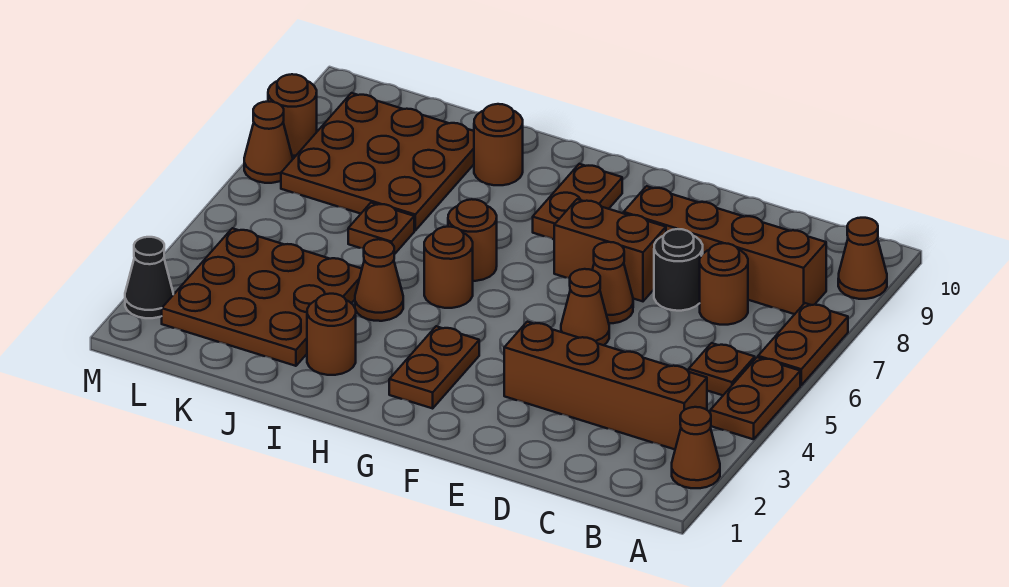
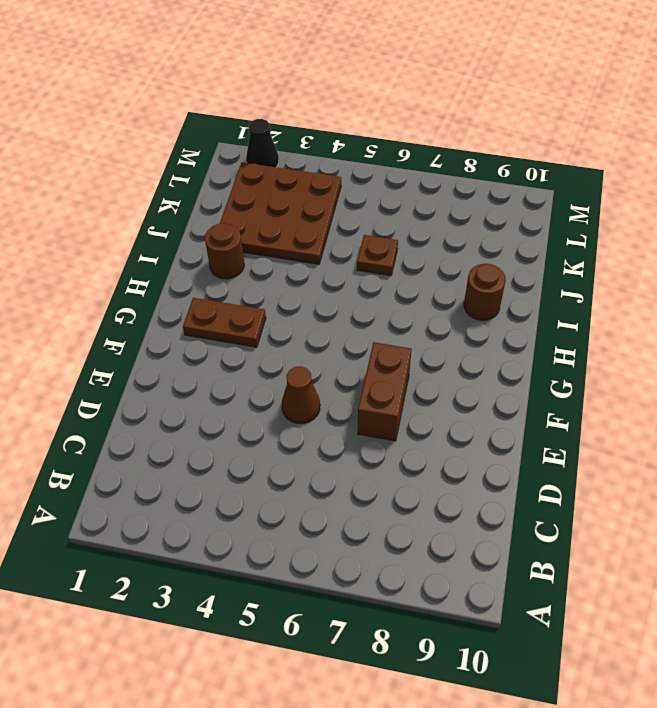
none -> brown 1x1 cone [672,407,720,488]
none -> brown 1x2 plate [710,357,800,439]
none -> brown 1x2 plate [758,303,848,385]

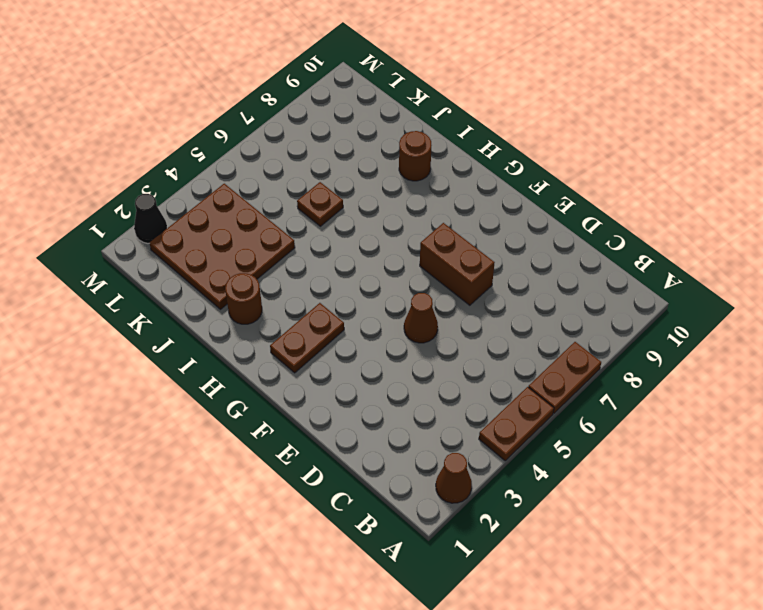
none -> brown 1x1 cone [838,218,887,299]
none -> brown 1x4 brick [504,322,707,449]
none -> brown 1x1 plate [689,343,755,395]

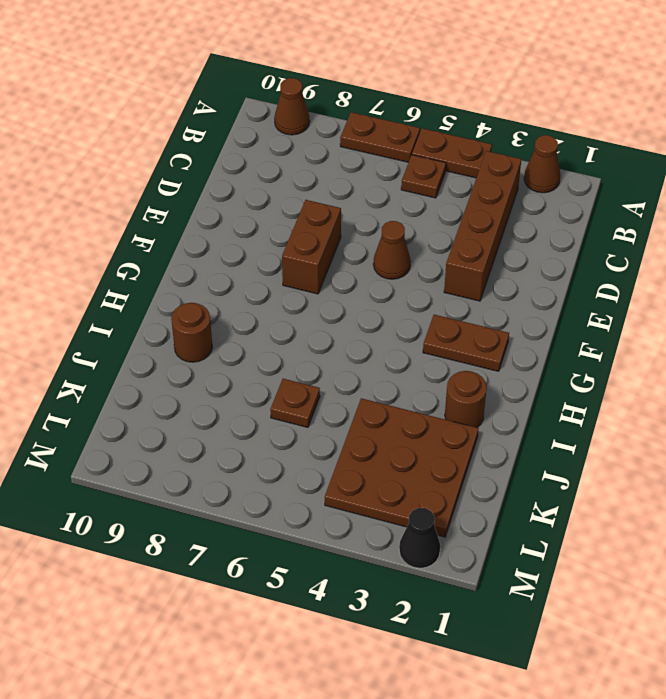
none -> brown 1x4 brick [624,186,826,314]
none -> brown 1x1 round brick [700,243,748,325]
none -> black 1x1 round brick [654,229,703,311]

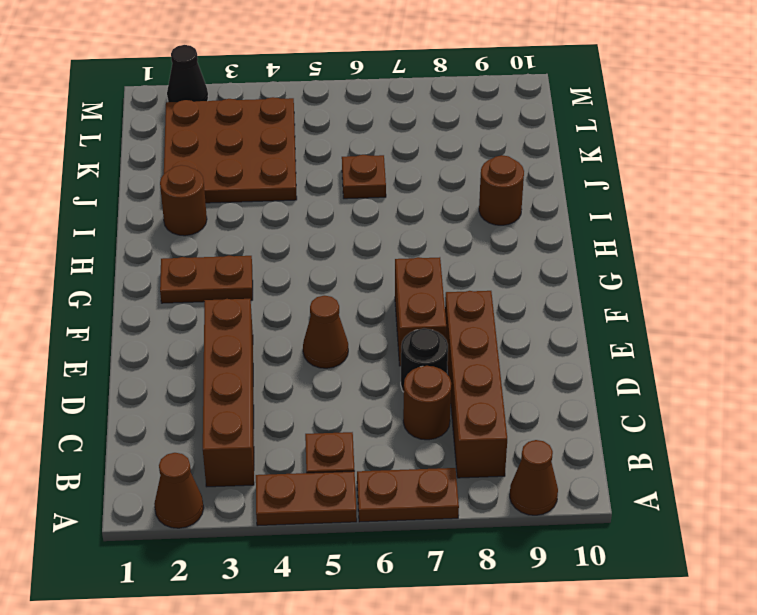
none -> brown 1x1 cone [592,242,633,323]
none -> brown 1x2 plate [533,164,622,239]
none -> brown 1x1 round brick [424,227,473,308]

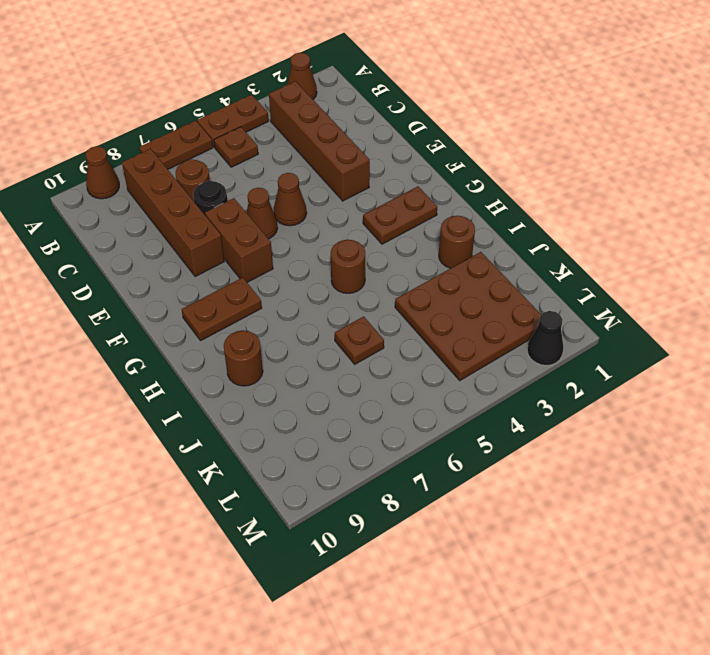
none -> brown 1x1 round brick [448,199,497,281]
none -> brown 1x1 cone [355,239,403,321]
none -> brown 3x3 plate [281,93,474,230]

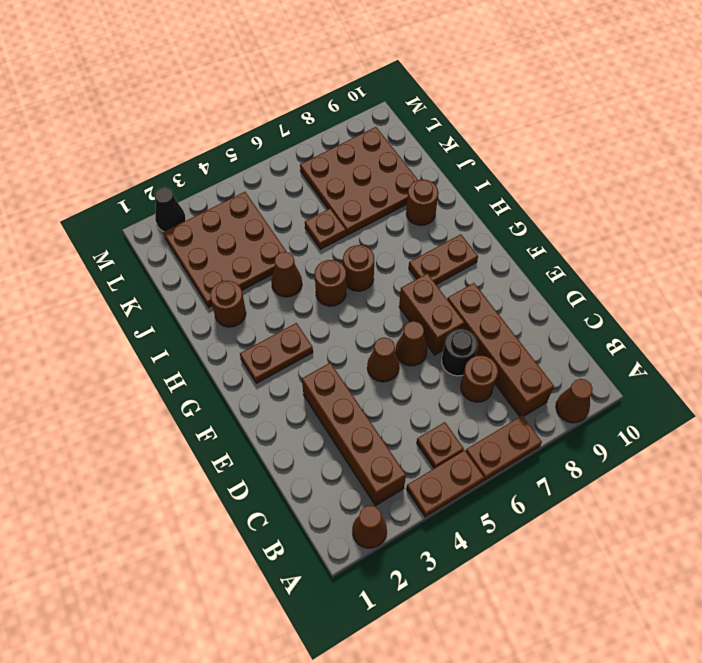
none -> brown 1x1 cone [244,102,293,183]
none -> brown 1x1 round brick [268,74,317,156]

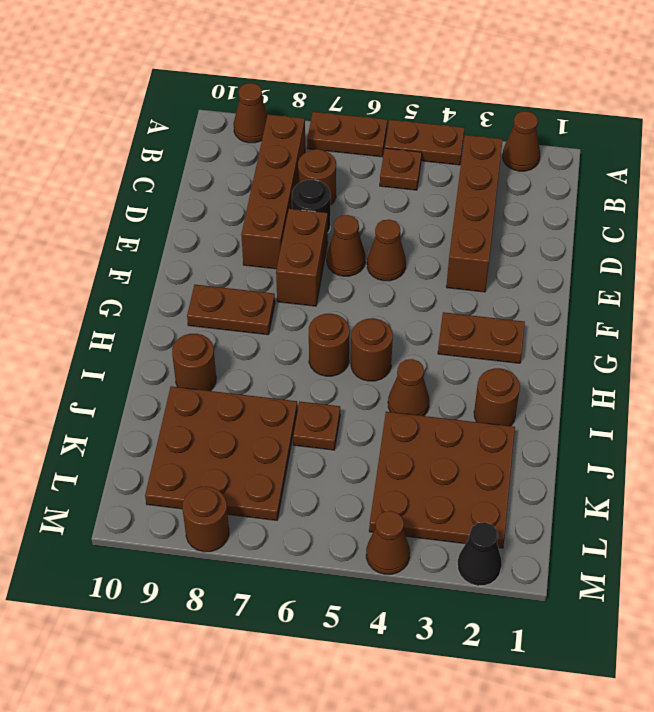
brown 1x1 cone [366,511,410,574] -> brown 1x1 cone moved to [244,102,293,183]

